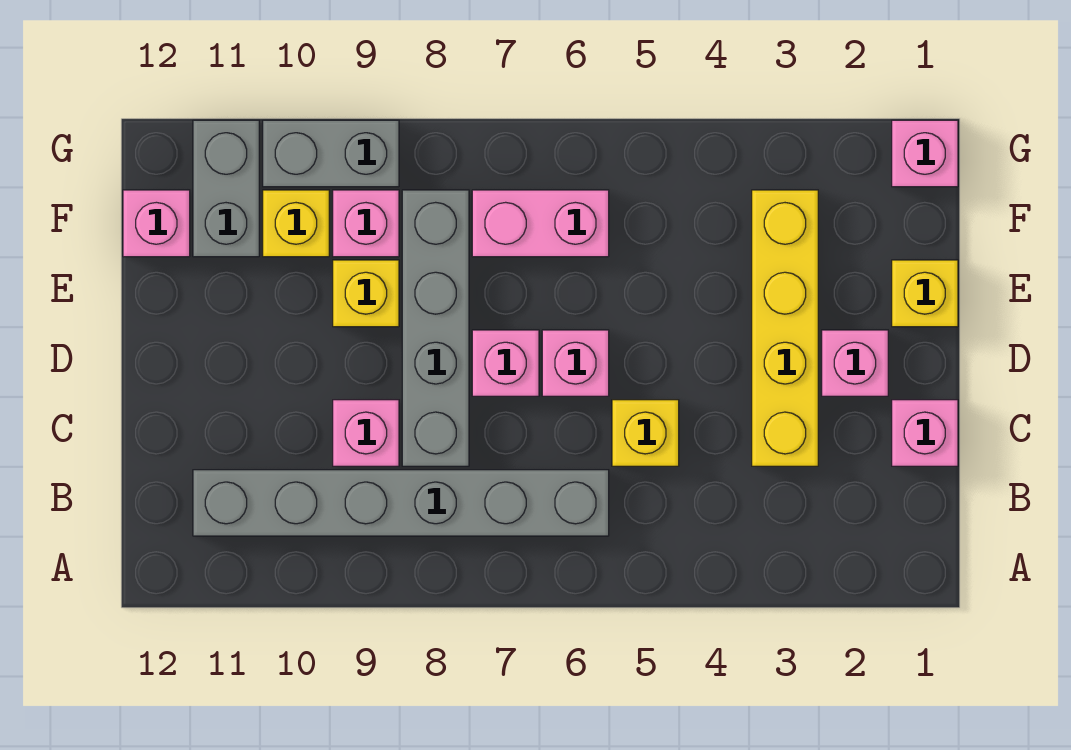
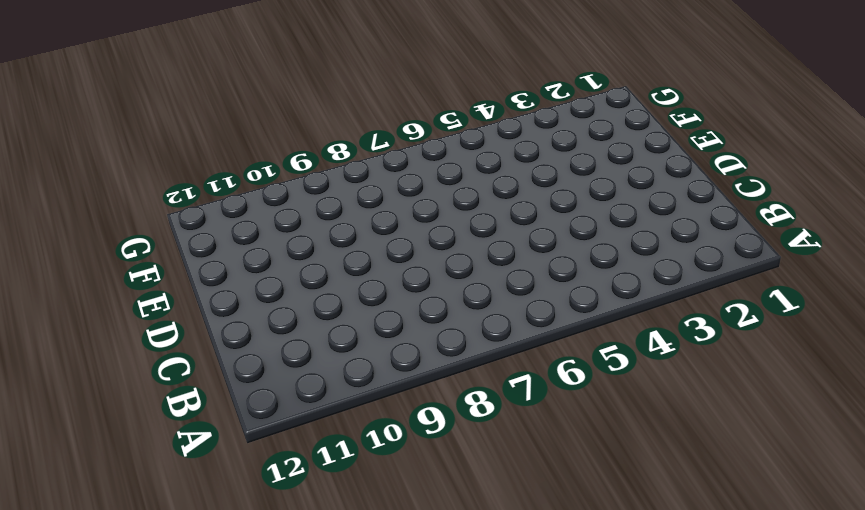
none -> grey 1x6 brick [193,470,609,536]
none -> pink 1x1 brick [892,400,958,466]
none -> yellow 1x4 brick [752,190,818,466]

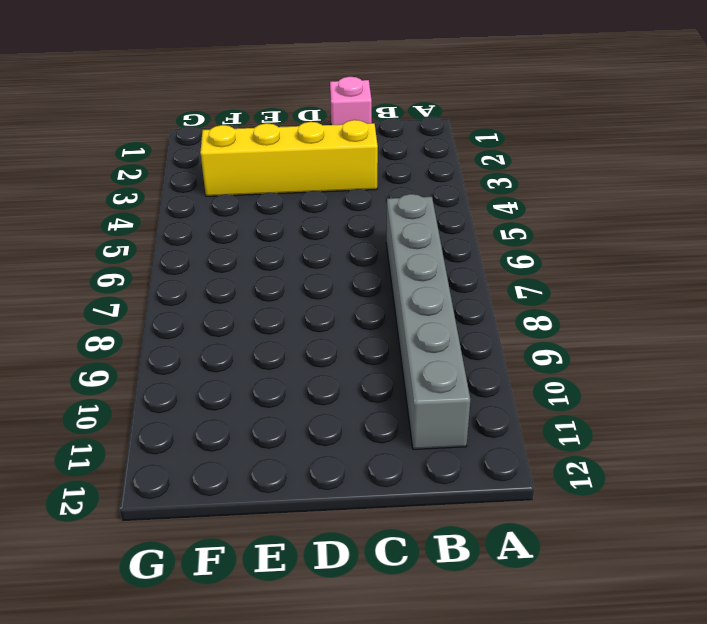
none -> yellow 1x1 brick [612,400,679,466]
none -> grey 1x4 brick [402,190,469,466]
none -> pink 1x1 brick [333,400,399,466]

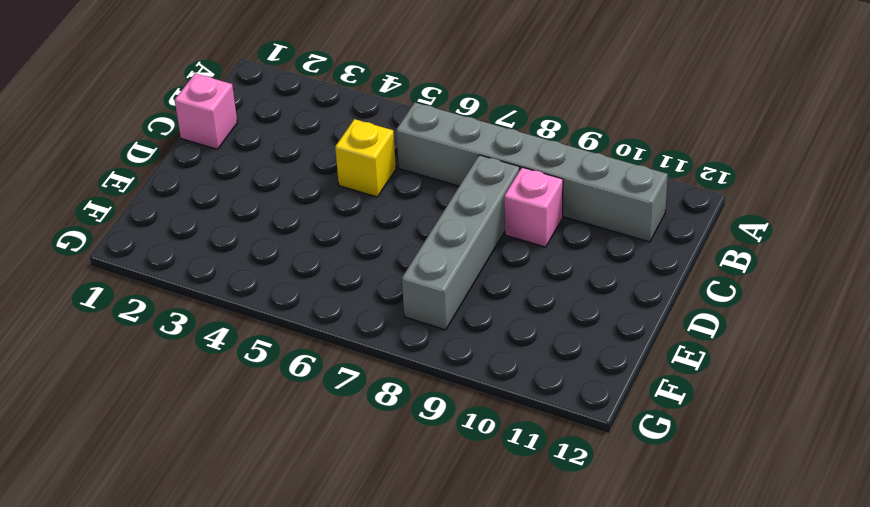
none -> yellow 1x4 brick [752,190,818,466]
none -> pink 1x1 brick [822,330,888,396]
none -> pink 1x1 brick [542,330,609,396]

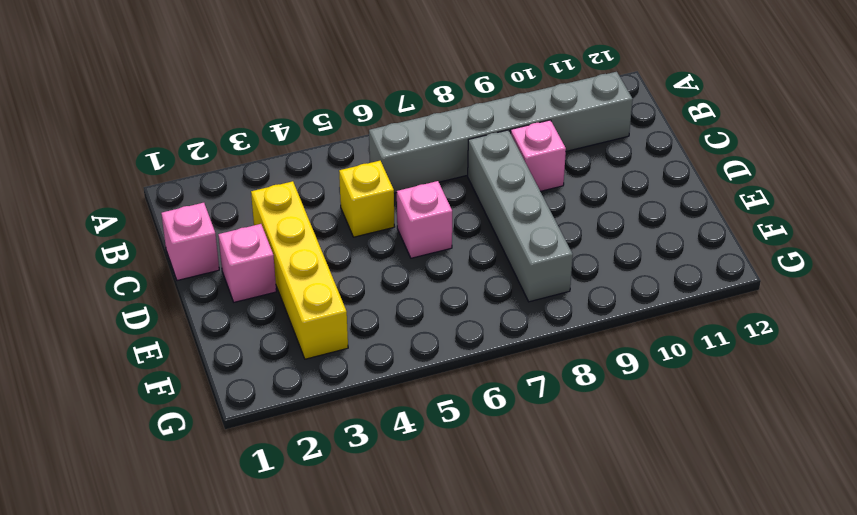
none -> pink 1x1 brick [472,330,539,396]
none -> yellow 1x1 brick [892,260,958,327]
none -> yellow 1x1 brick [333,260,399,327]

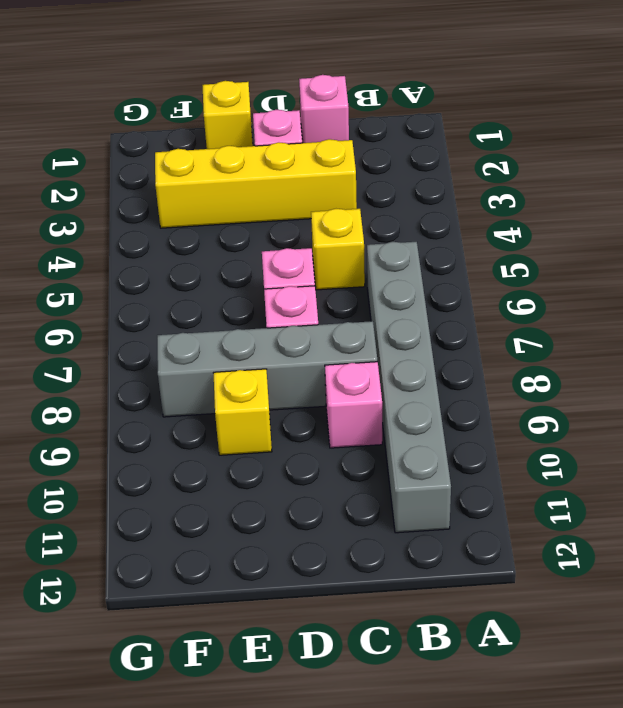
none -> pink 1x2 brick [472,190,609,257]
none -> pink 1x1 brick [333,190,399,257]
none -> yellow 1x1 brick [263,190,329,257]

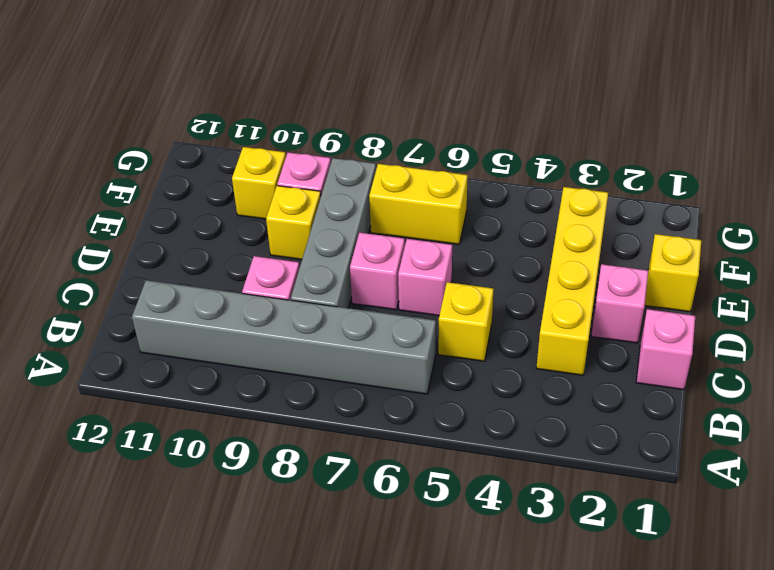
yellow 1x2 brick [369,164,468,244] -> pink 1x2 brick [472,190,609,257]
none -> grey 1x2 brick [193,120,259,257]
none -> pink 1x1 brick [123,190,190,257]
none -> pink 1x1 brick [892,120,958,187]

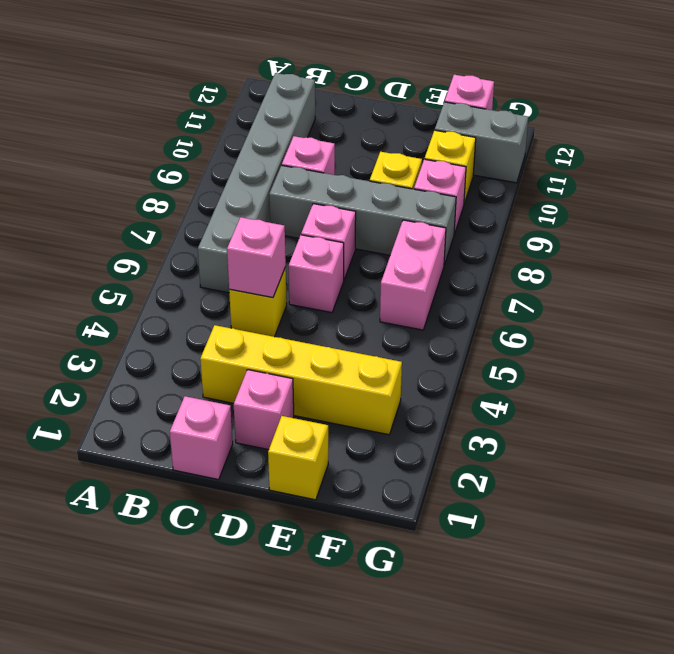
pink 1x1 brick [227,217,286,298] -> pink 1x1 brick moved to [892,120,958,187]
none -> grey 1x2 brick [263,120,399,187]

